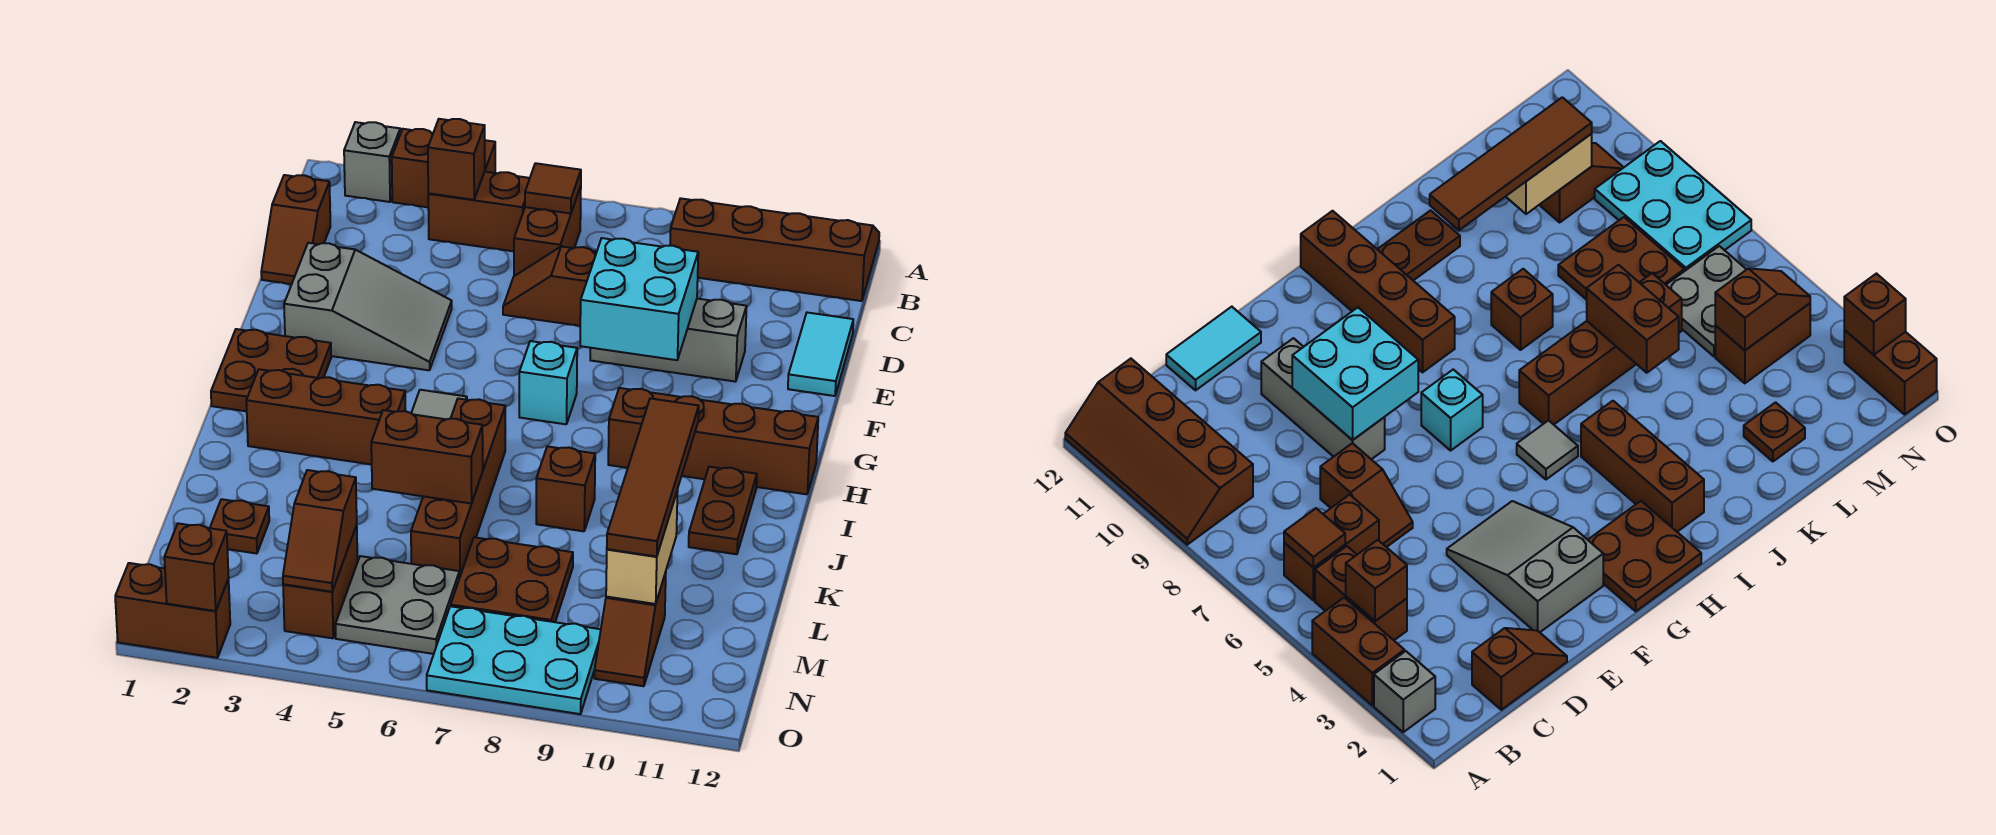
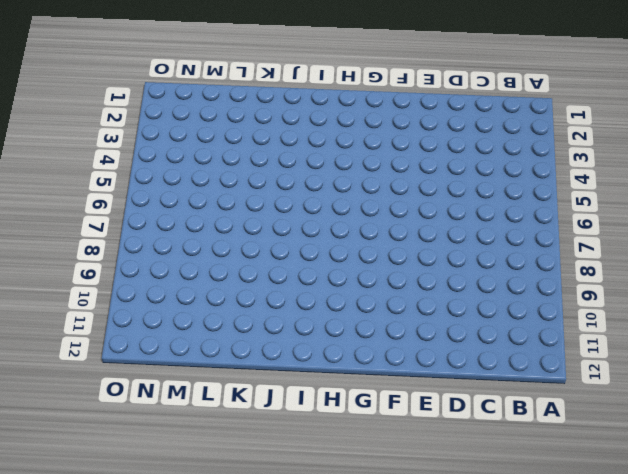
none -> grey 1x1 brick [344,122,400,202]
none -> brown 1x2 brick [392,129,495,207]
none -> brown 2x4 slope [670,198,879,301]
none -> brown 1x2 brick [428,172,530,251]

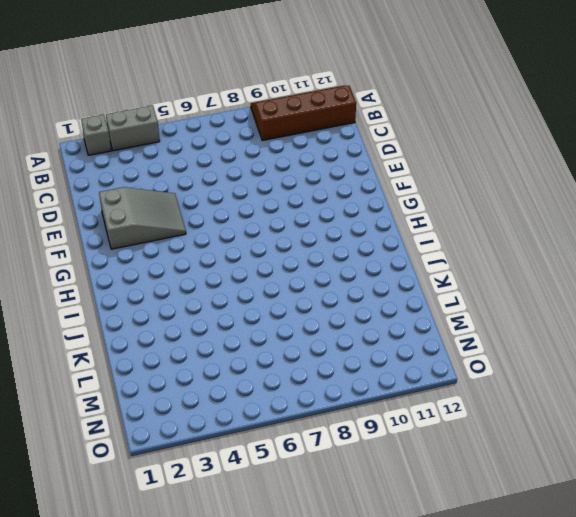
grey 1x2 brick [106,105,160,151] -> brown 1x2 brick [392,129,495,207]
none -> brown 1x2 brick [428,172,530,251]
none -> brown 1x2 brick [514,186,581,276]
none -> brown 1x2 slope [261,175,330,284]
none -> brown 1x2 slope [503,246,597,326]

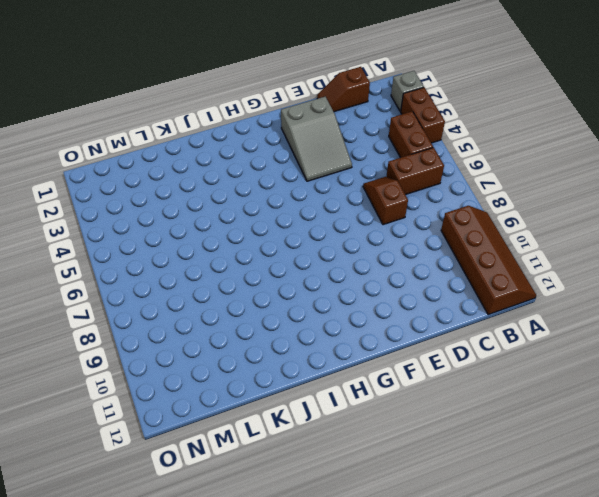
none -> cyan 1x2 tile [788,313,853,396]
none -> grey 1x3 brick [590,299,747,382]
none -> brown 2x2 plate [211,329,331,411]
none -> cyan 1x1 brick [519,341,577,424]

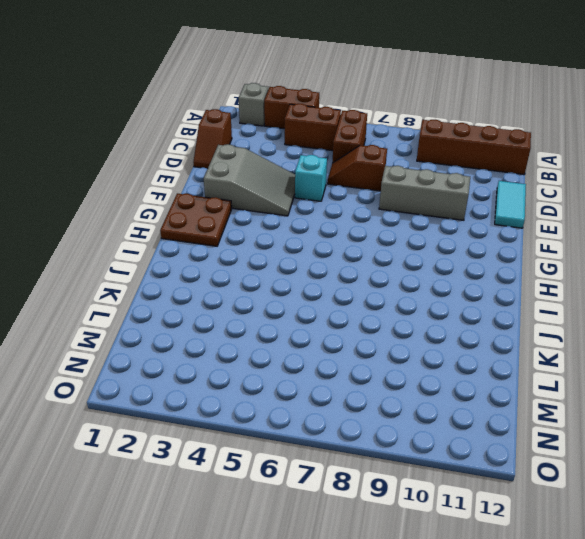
cyan 1x1 brick [295,155,327,201] -> cyan 1x1 brick moved to [519,341,577,424]
none -> grey 1x1 tile [411,390,467,419]
none -> brown 1x4 brick [608,388,818,494]
none -> brown 1x3 brick [246,369,406,465]
none -> brown 1x4 brick [411,399,505,578]

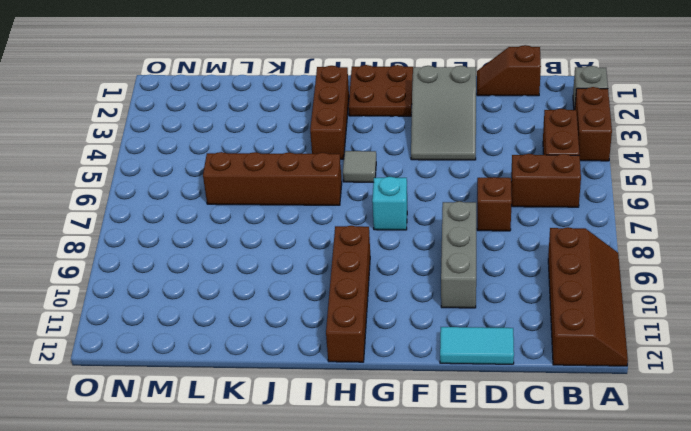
none -> brown 1x2 plate [689,467,757,554]
none -> brown 1x1 brick [536,446,595,531]
none -> brown 1x1 plate [210,499,269,554]
none -> brown 2x2 plate [451,537,573,622]

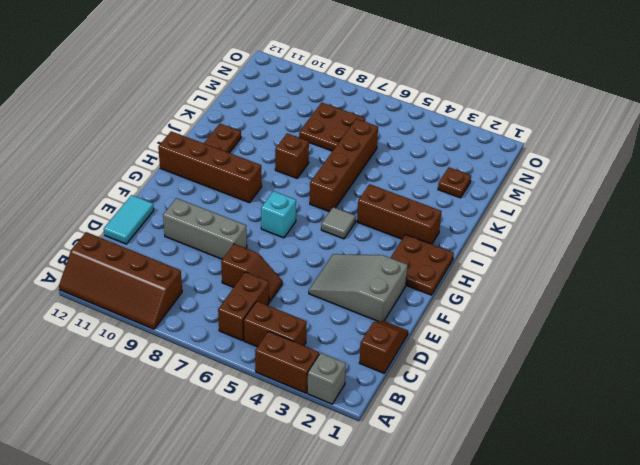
none -> brown 1x2 brick [283,526,358,638]
none -> grey 2x2 plate [335,556,459,654]
none -> brown 1x2 slope [594,572,666,686]
none -> cyan 2x3 plate [427,606,601,714]

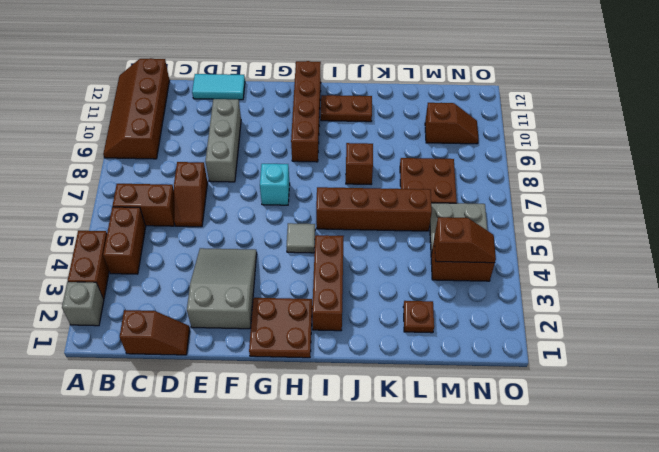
none -> cyan 2x3 plate [427,606,601,714]
none -> brown 1x2 brick [115,563,230,658]
none -> brown 1x1 brick [428,119,485,200]
none -> brown 1x1 tile [525,163,581,214]

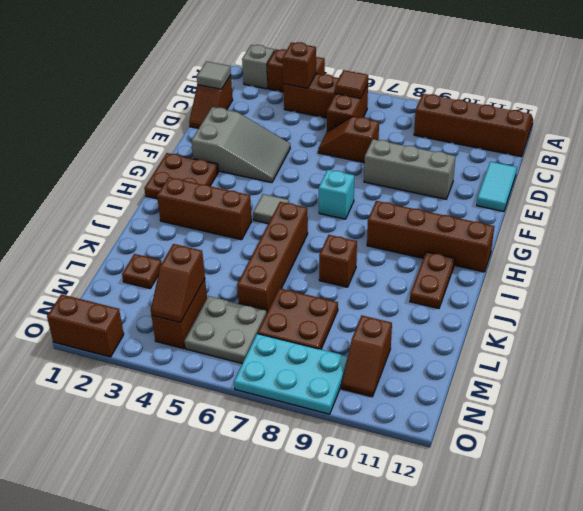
grey 1x1 tile [197,61,231,89] -> none
none -> cyan 2x2 brick [580,238,698,360]
none -> brown 1x2 brick [371,410,483,504]
none -> tan 1x2 brick [606,490,678,604]
none -> brown 1x1 brick [164,523,229,611]

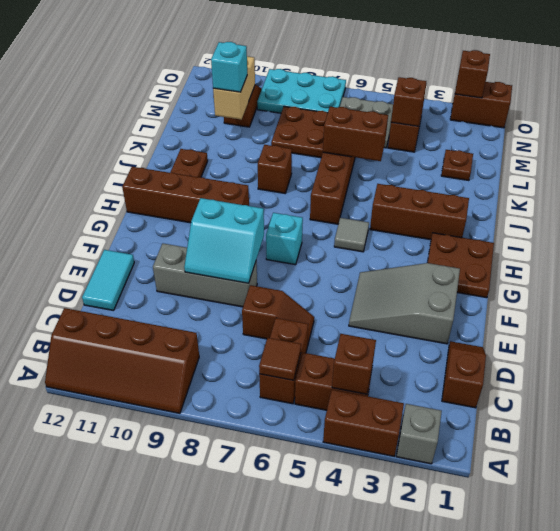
cyan 2x2 slope [184,198,264,283] -> cyan 2x2 brick [580,238,698,360]
cyan 1x1 brick [211,42,247,92] -> brown 1x4 tile [607,398,699,557]

